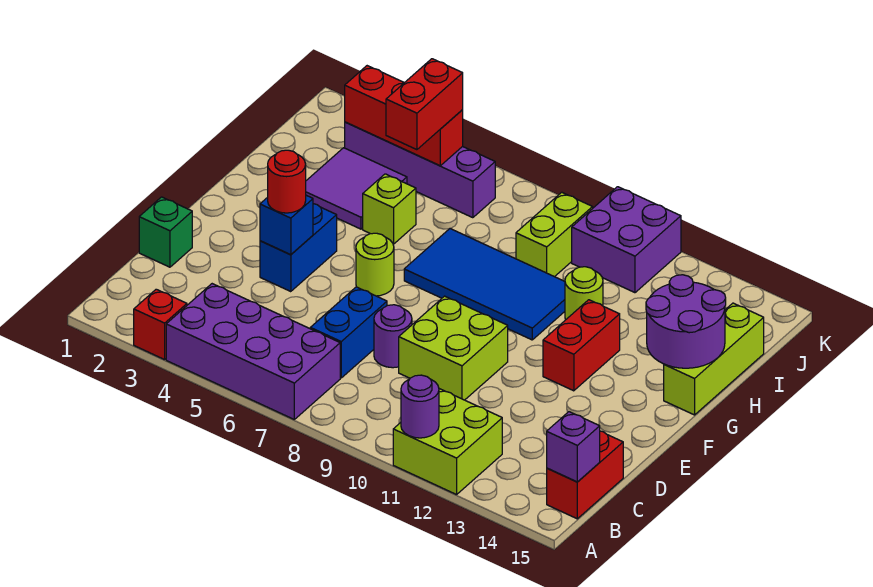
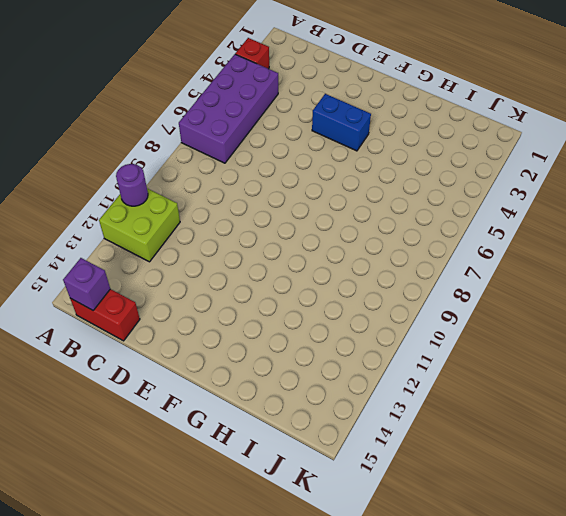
none -> blue 1x2 brick [310,287,387,378]
none -> green 1x1 brick [139,197,192,267]
none -> purple 1x1 round brick [374,305,412,368]

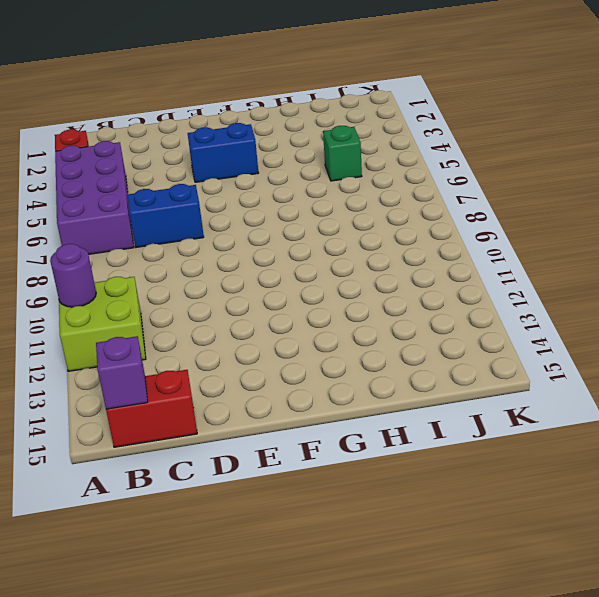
green 1x1 brick [323,126,362,181] -> green 1x1 brick moved to [139,197,192,267]
none -> purple 1x1 round brick [374,305,412,368]
none -> lime 2x2 brick [399,296,508,400]
none -> lime 1x1 round brick [356,233,394,296]

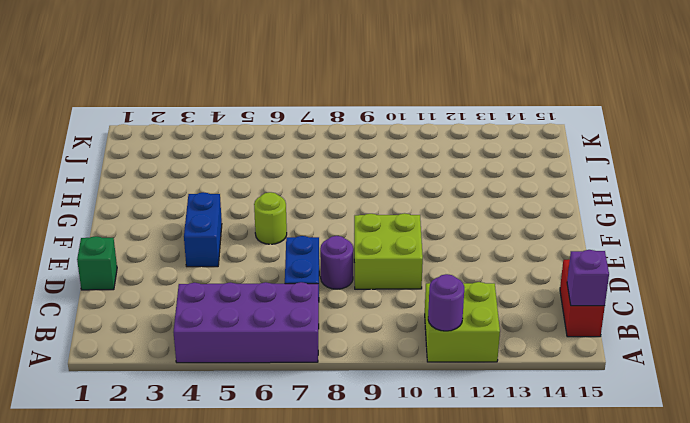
none -> red 1x1 brick [134,289,187,360]
none -> red 1x2 brick [543,300,620,391]
none -> blue 2x4 tile [404,229,565,340]

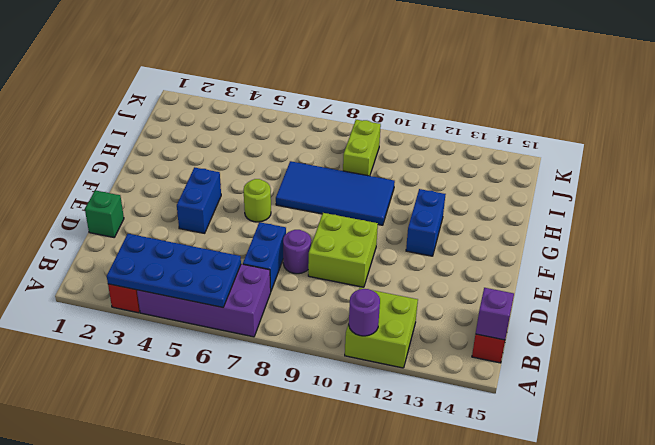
blue 2x4 plate [107,234,241,307] -> none
blue 1x2 brick [406,189,446,256] -> red 1x2 brick [543,300,620,391]
none -> lime 1x3 brick [664,303,764,415]
none -> purple 2x2 tile [306,148,407,229]
none -> lime 1x1 brick [363,174,416,244]

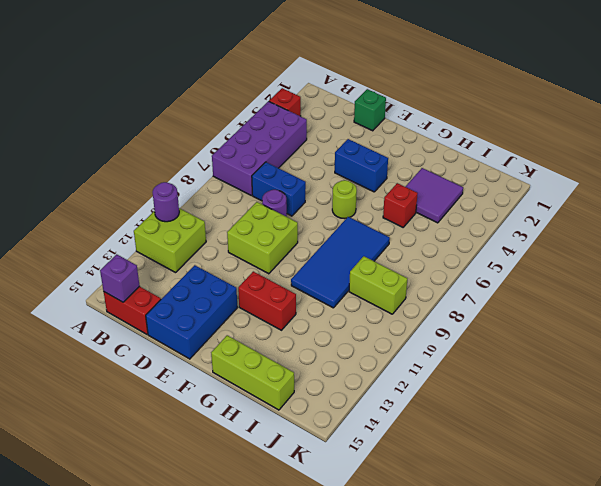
blue 2x3 brick [146,265,237,359] -> none
red 1x1 brick [383,183,418,227] -> lime 1x1 brick [363,174,416,244]
none -> lime 1x1 round brick [565,267,603,320]
none -> purple 1x4 brick [345,122,495,218]
none -> purple 2x2 brick [572,187,681,293]

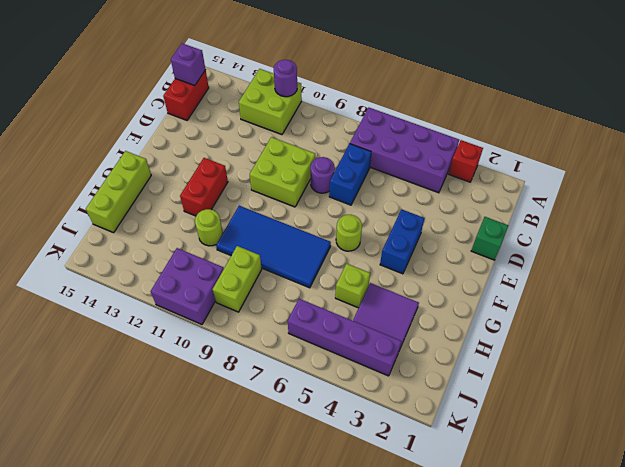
none -> blue 1x1 brick [260,195,313,255]
none -> purple 2x2 round brick [646,275,726,368]
none -> red 1x3 brick [345,66,463,166]

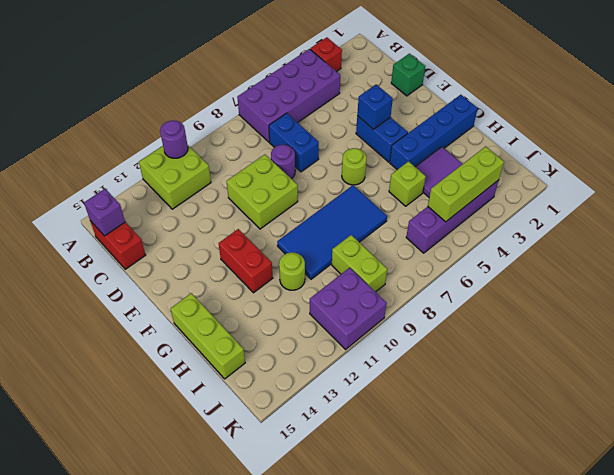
blue 1x4 brick [390,95,478,170] -> none
lime 1x3 brick [428,146,504,222] -> red 1x3 brick [345,66,463,166]
none -> purple 2x2 round brick [646,275,726,368]
none -> red 1x1 round brick [268,150,306,213]
none -> red 1x2 brick [386,59,463,150]

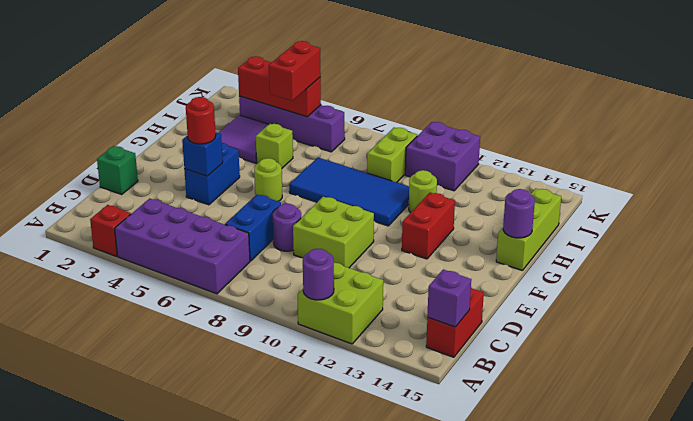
purple 1x1 round brick [503,189,535,238] -> purple 2x2 round brick [646,275,726,368]

